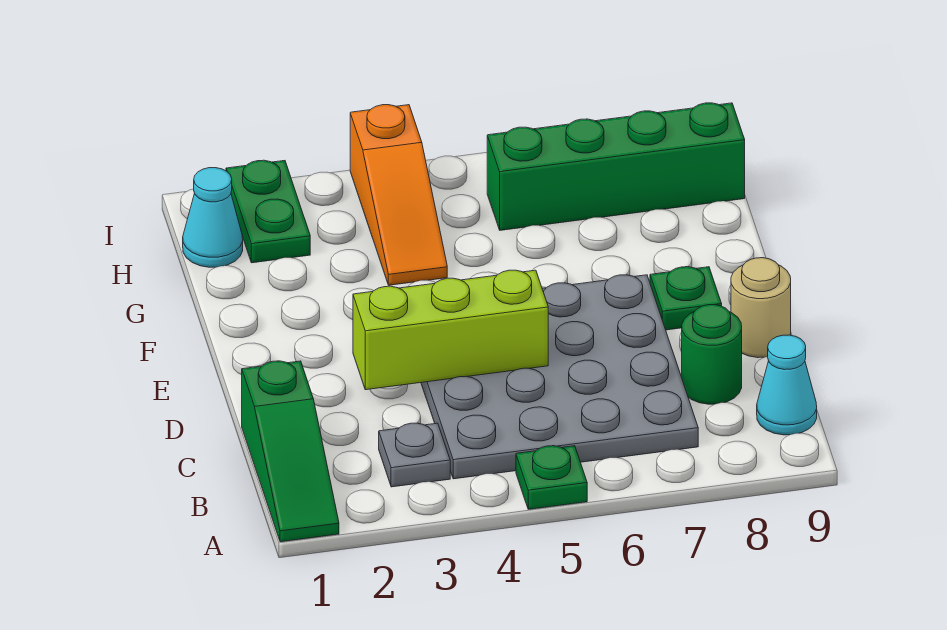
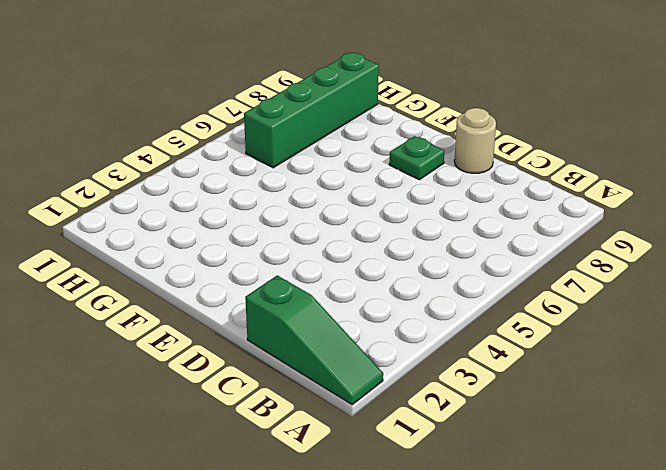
none -> green 1x1 plate [516,446,587,509]
none -> grey 1x1 plate [379,423,450,487]
none -> grey 4x4 plate [421,275,698,479]

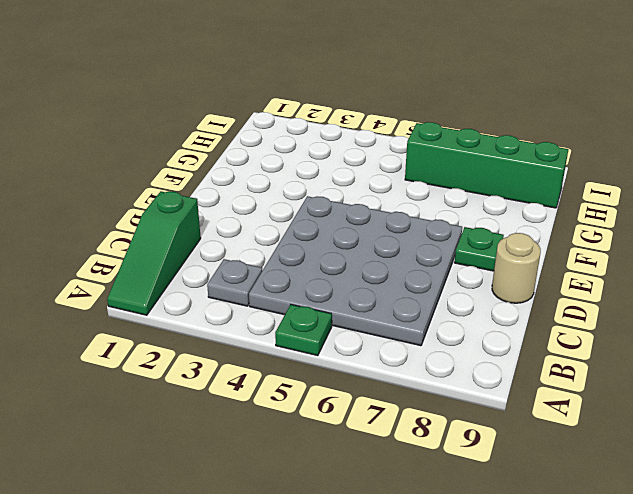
none -> cyan 1x1 cone [757,335,817,435]
none -> green 1x1 round brick [682,305,742,404]
none -> orange 1x3 slope [350,105,447,285]

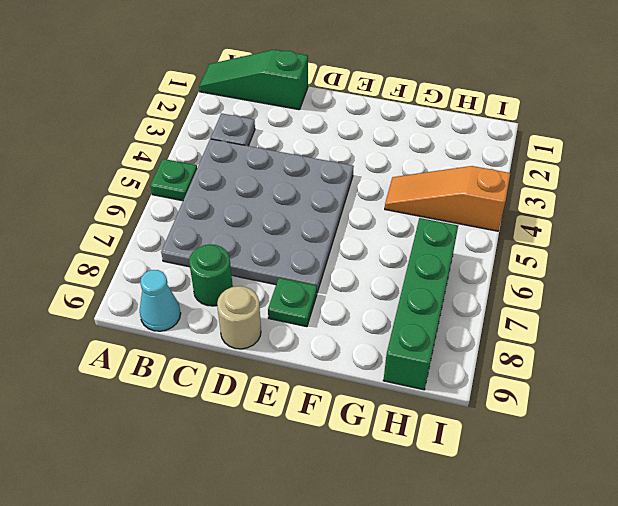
none -> cyan 1x1 cone [183,168,243,267]
none -> green 1x2 plate [226,160,310,263]
none -> lime 1x3 brick [353,270,548,390]

